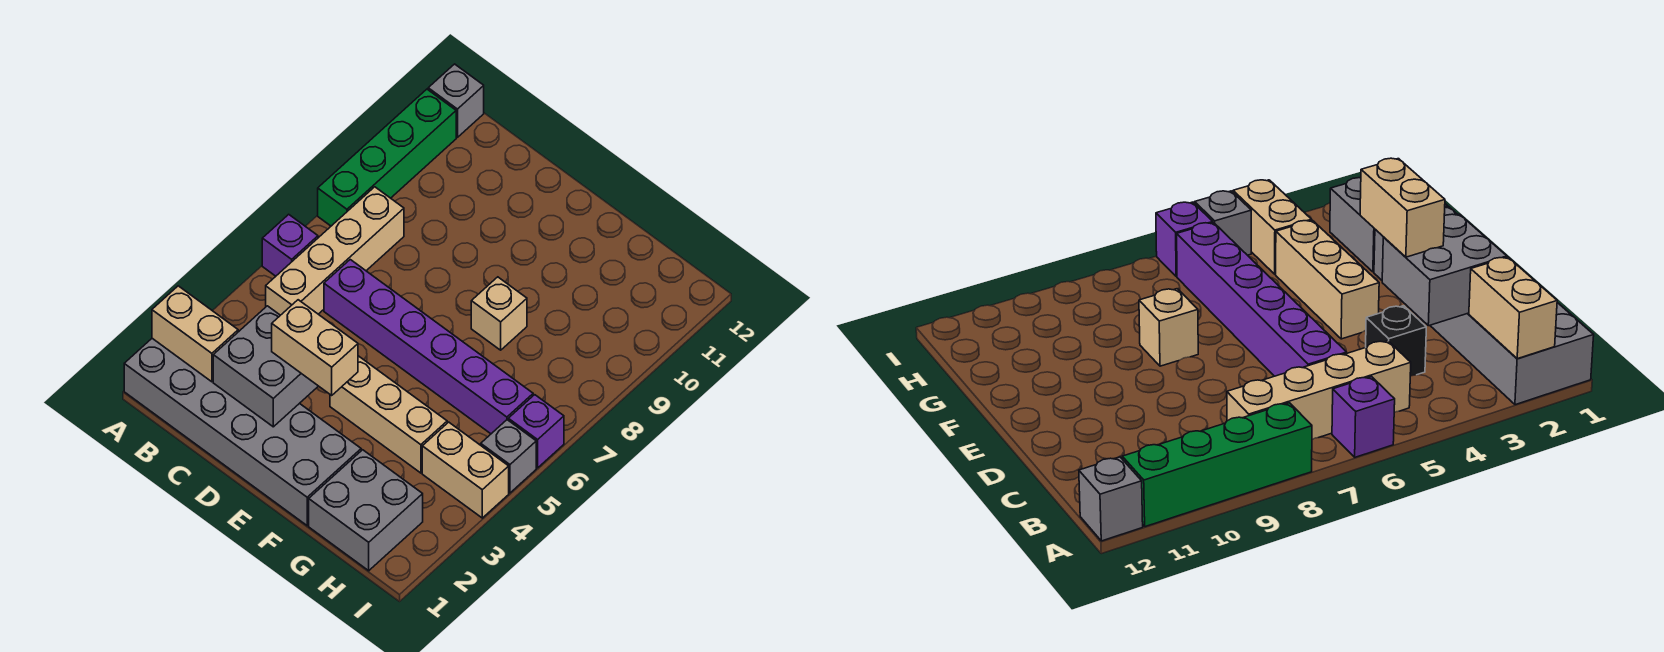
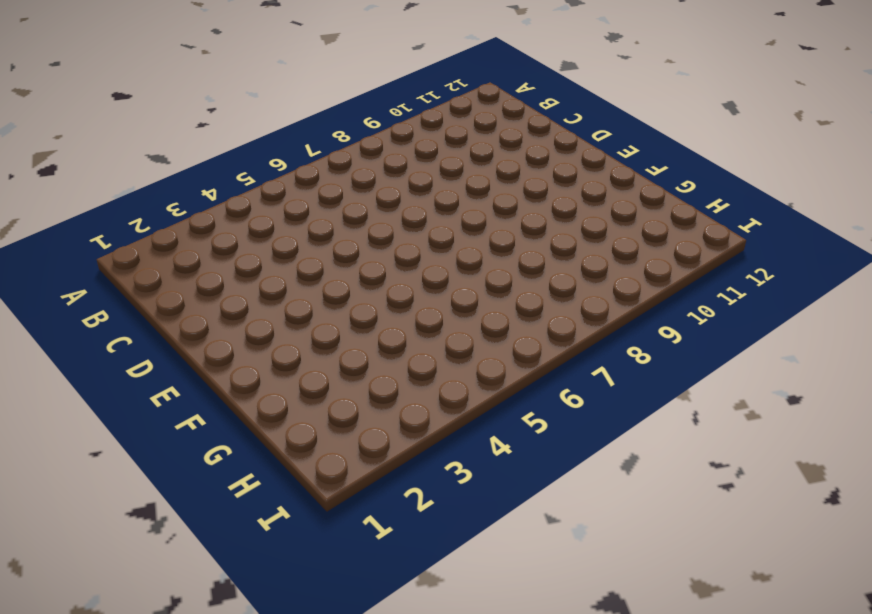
none -> grey 2x6 brick [124,338,361,526]
none -> purple 1x1 brick [262,214,318,276]
none -> green 1x4 brick [318,89,456,226]

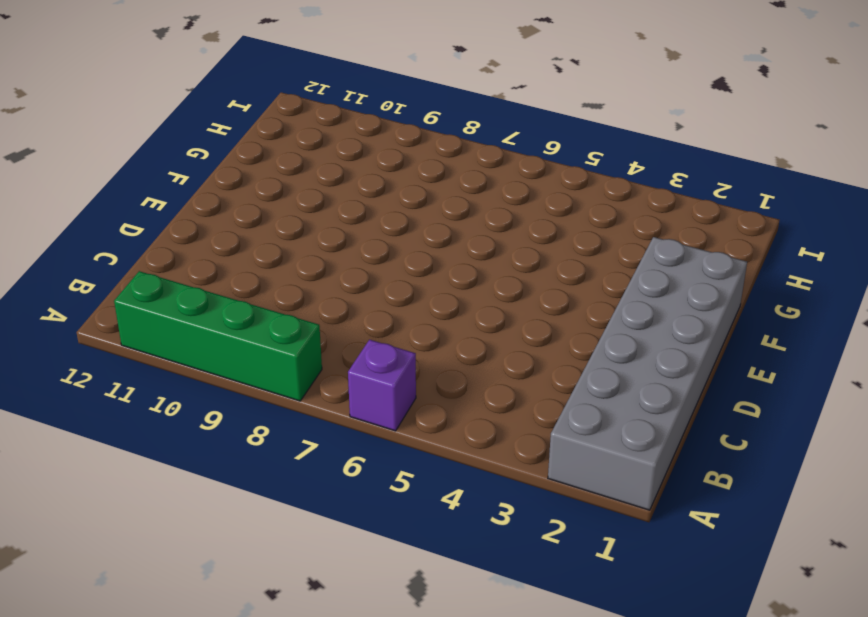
none -> grey 1x1 brick [428,64,484,137]
none -> tan 1x4 brick [266,187,404,315]
none -> black 1x1 brick [1366,306,1426,376]

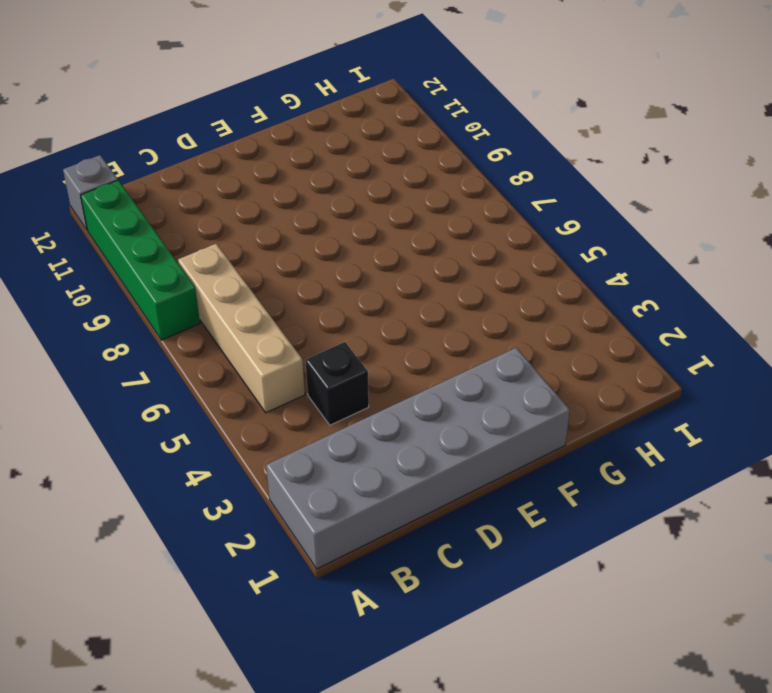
none -> purple 1x1 brick [262,214,318,276]
none -> purple 1x6 brick [324,260,533,434]
none -> tan 1x3 brick [330,356,447,473]

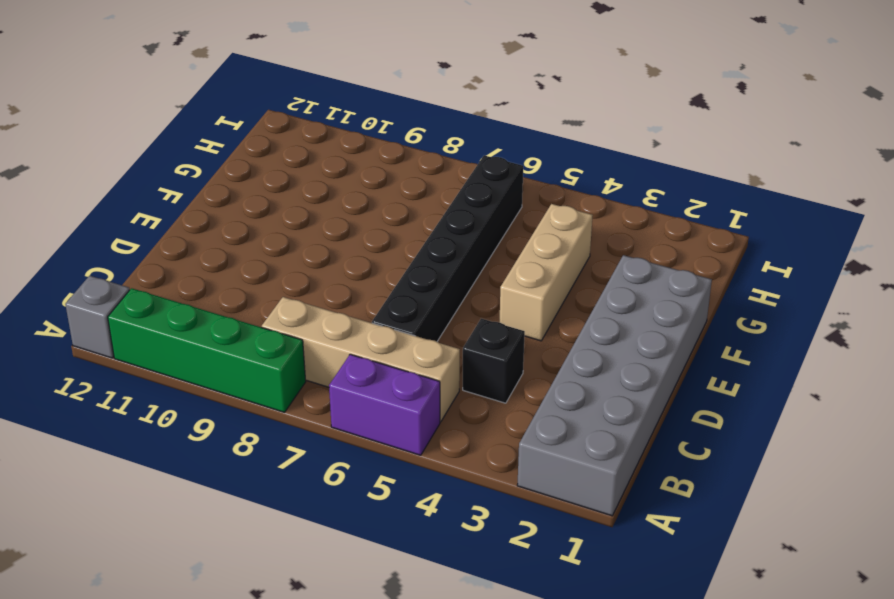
purple 1x2 brick [329,354,440,455] -> purple 1x1 brick [262,214,318,276]
black 1x6 brick [372,155,523,341] -> purple 1x6 brick [324,260,533,434]
none -> tan 1x1 brick [471,277,527,350]
none -> grey 2x2 brick [309,450,423,571]
none -> tan 1x2 brick [422,422,509,518]

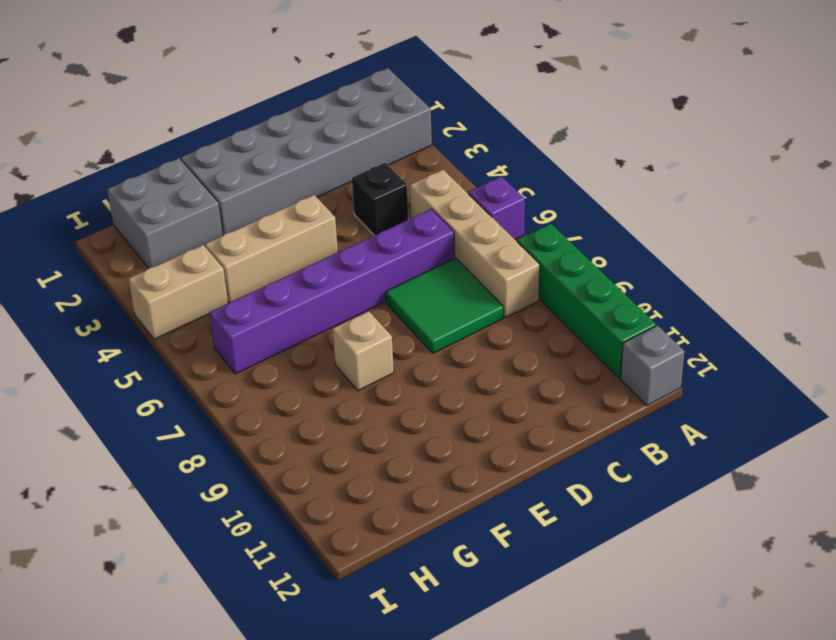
green 2x2 tile [386,258,504,353] -> none
none -> grey 1x1 brick [481,420,536,493]
none -> purple 1x1 brick [508,395,564,468]
none -> tan 1x2 brick [152,286,238,382]

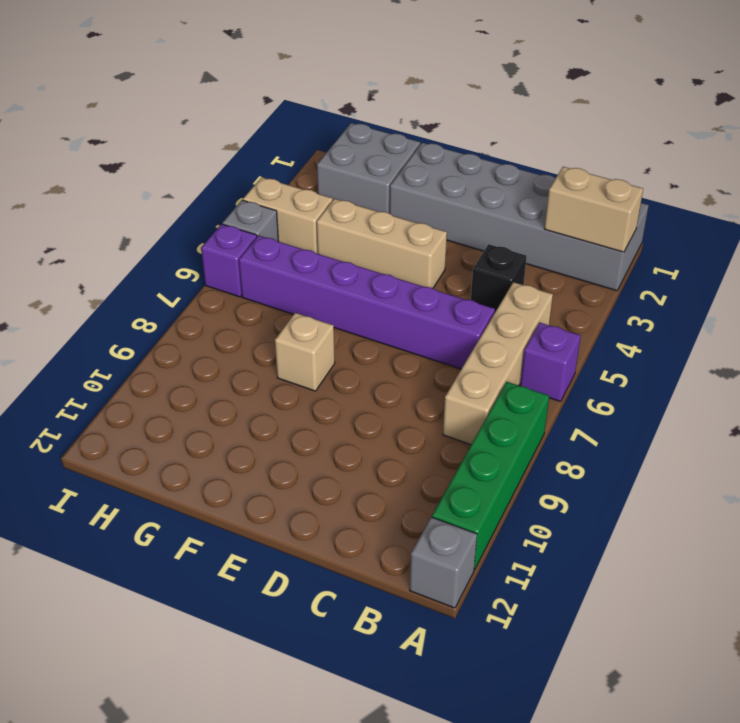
none -> grey 2x2 brick [213,306,318,427]
none -> tan 1x2 brick [272,300,358,395]

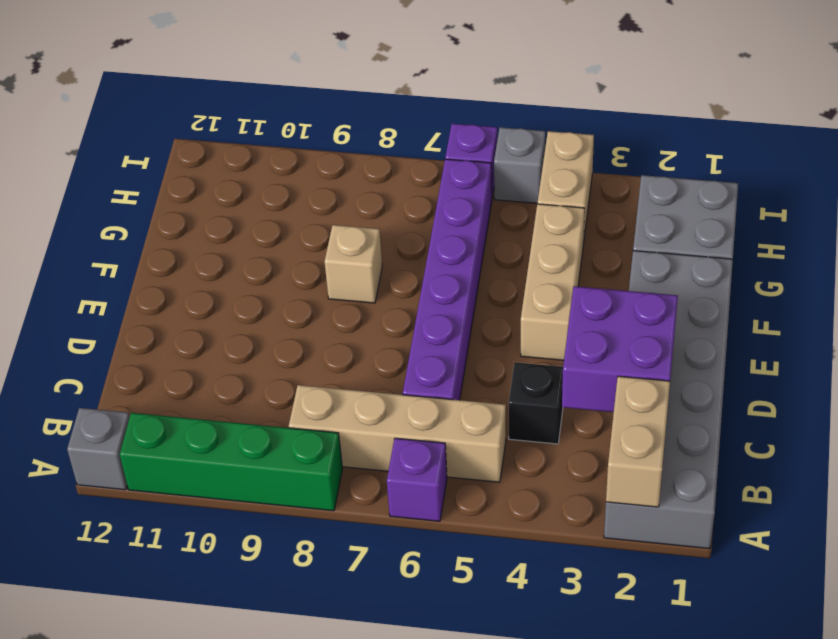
purple 2x2 brick [562,286,678,412] -> grey 2x2 brick [213,306,318,427]
none -> tan 1x2 brick [272,300,358,395]

